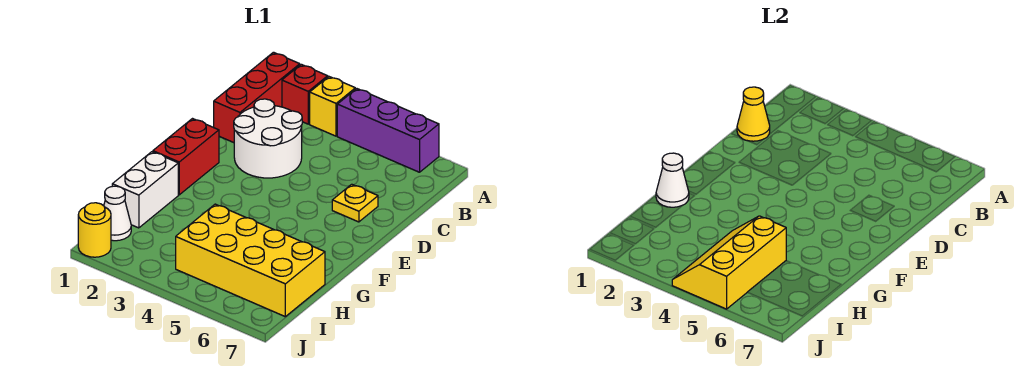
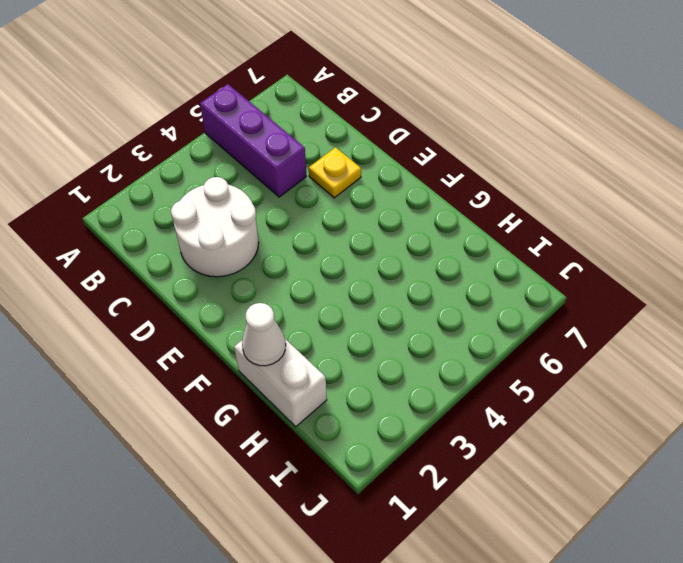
purple 1x3 brick [200,84,306,197] -> purple 1x3 brick turned to [337,89,439,172]
none -> red 1x3 brick [214,52,300,143]
none -> red 1x1 brick [282,64,328,124]
none -> yellow 1x1 brick [310,77,355,136]

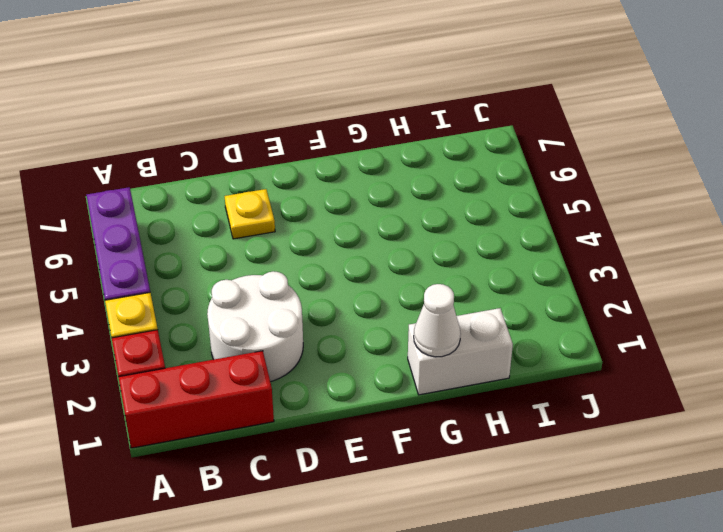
none -> red 1x2 brick [153,119,219,195]
none -> yellow 2x4 brick [176,204,325,317]
none -> white 1x1 cone [104,186,131,241]

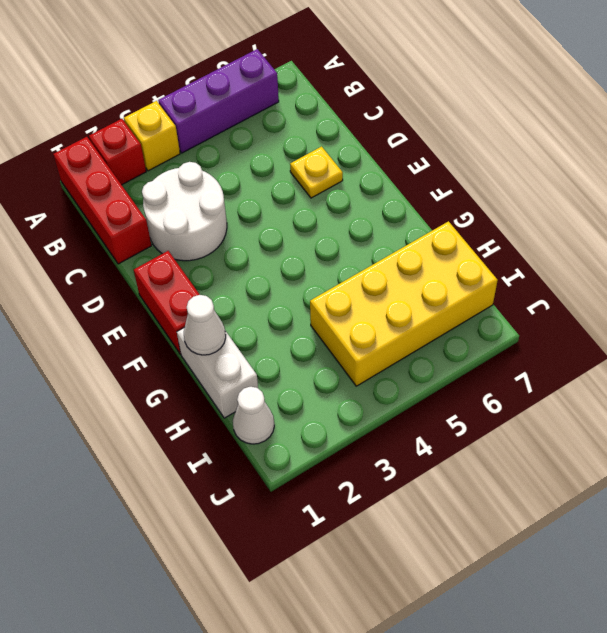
none -> yellow 1x1 round brick [78,203,111,257]
none -> yellow 1x1 cone [737,87,770,141]
none -> yellow 2x3 slope [672,216,786,309]

